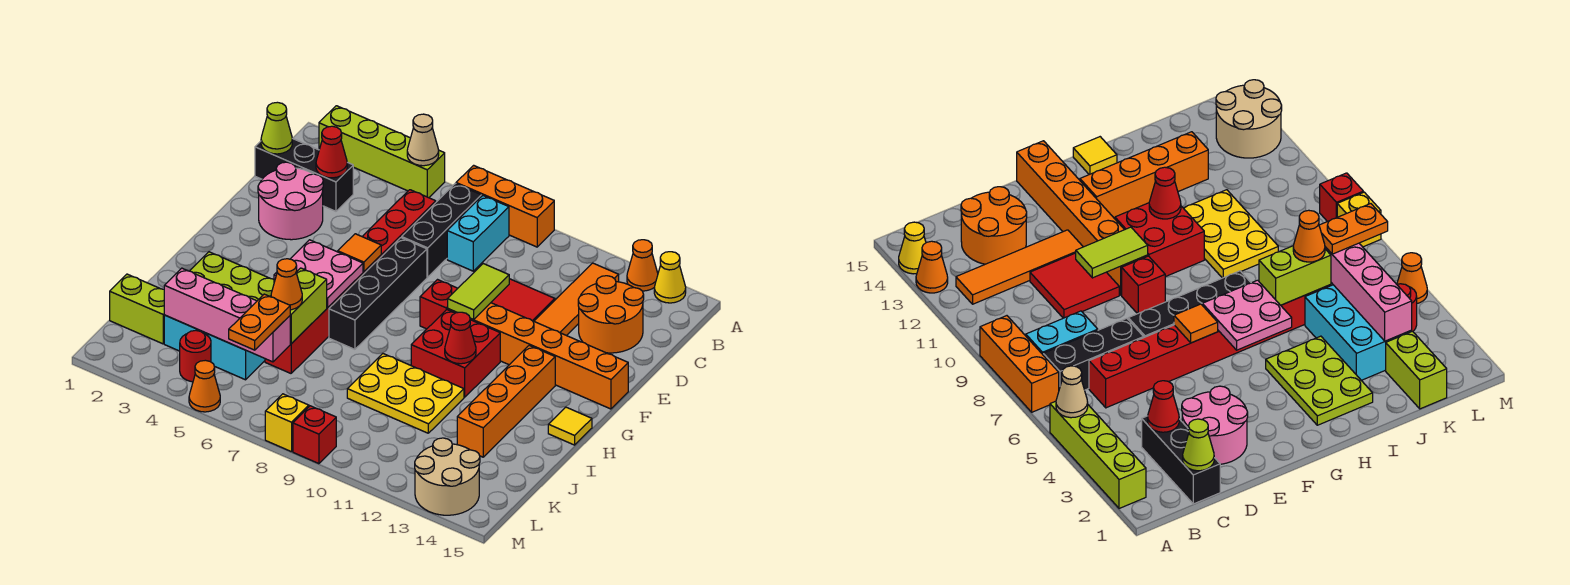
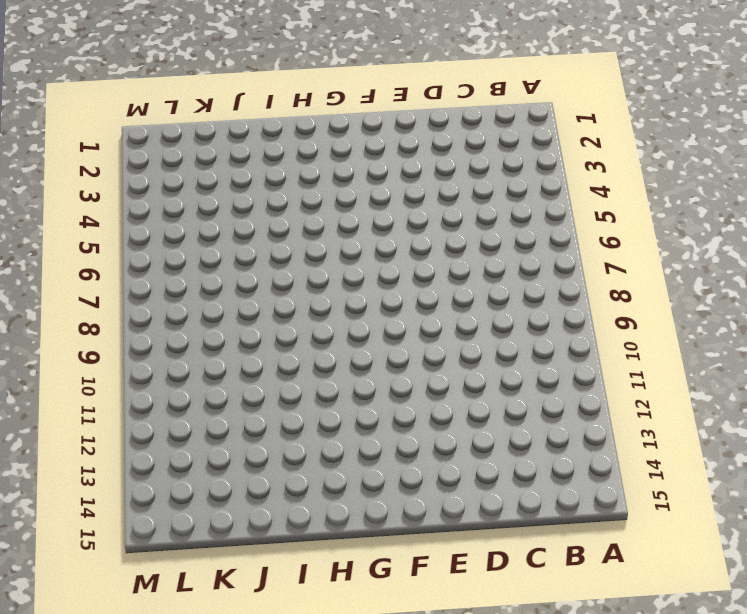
none -> lime 1x4 brick [319,106,445,198]
none -> orange 1x3 brick [456,165,554,247]
none -> orange 1x1 cone [627,240,658,291]
none -> yellow 1x1 cone [654,252,686,303]

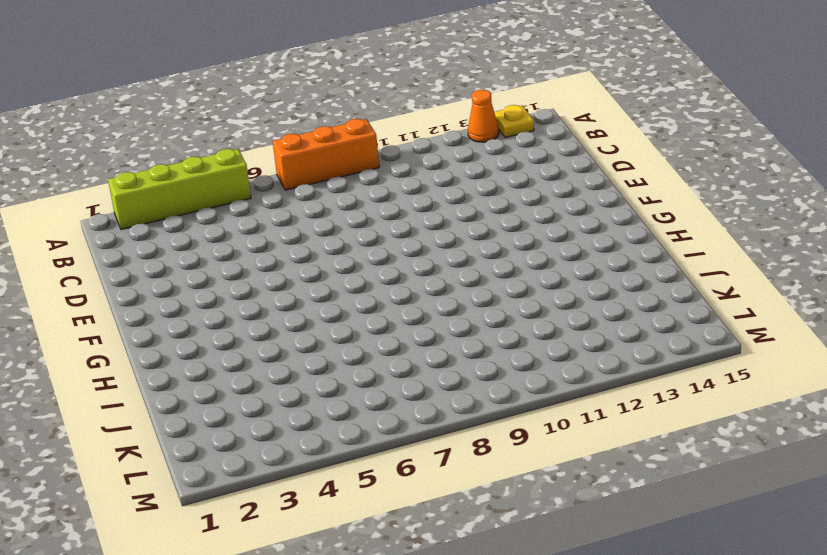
yellow 1x1 plate [494,105,534,138] -> yellow 1x1 cone [654,252,686,303]
none -> black 1x3 brick [402,183,481,277]
none -> cyan 1x2 brick [447,196,509,271]
none -> orange 1x4 tile [534,263,619,336]
none -> black 1x3 brick [255,138,353,211]

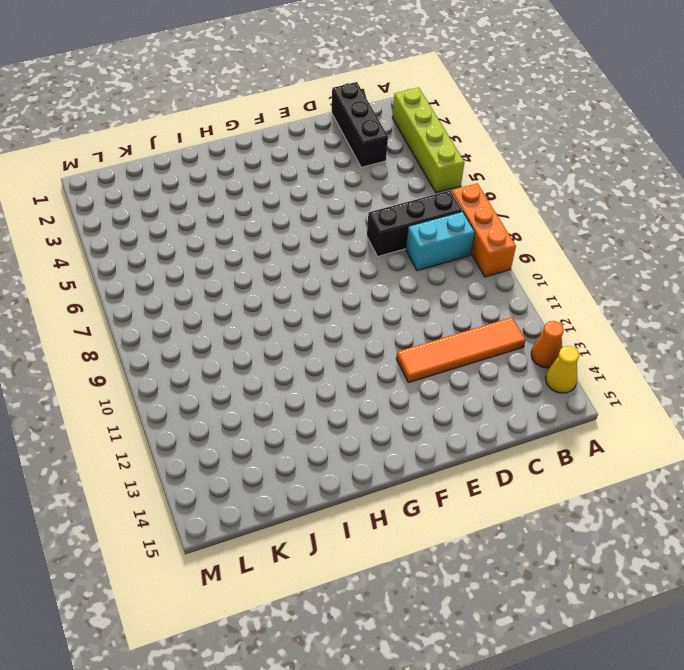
none -> red 1x8 brick [265,190,436,373]
none -> orange 2x2 round brick [578,276,644,353]
none -> pink 2x2 round brick [258,162,323,240]
none -> red 2x2 tile [491,279,555,321]

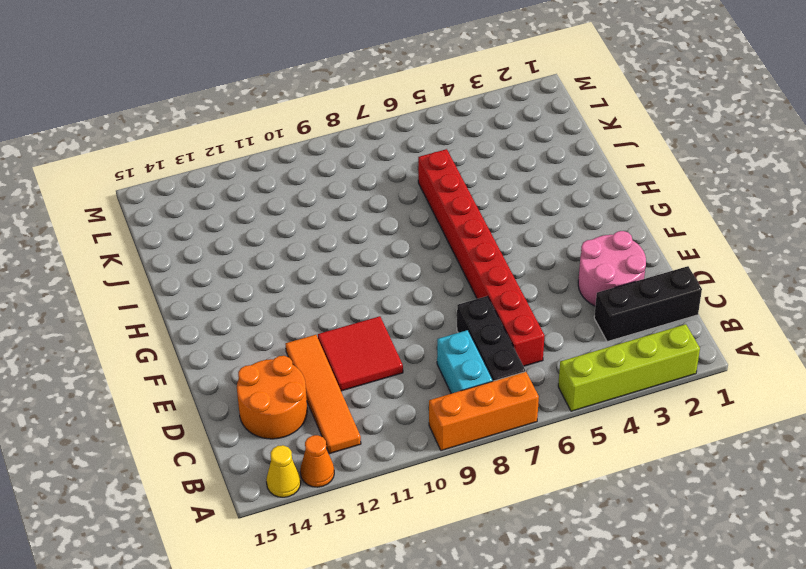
none -> black 1x4 brick [329,238,427,349]
none -> red 1x1 brick [420,280,458,329]
none -> orange 1x6 brick [448,303,628,409]
none -> red 2x2 brick [411,310,500,397]

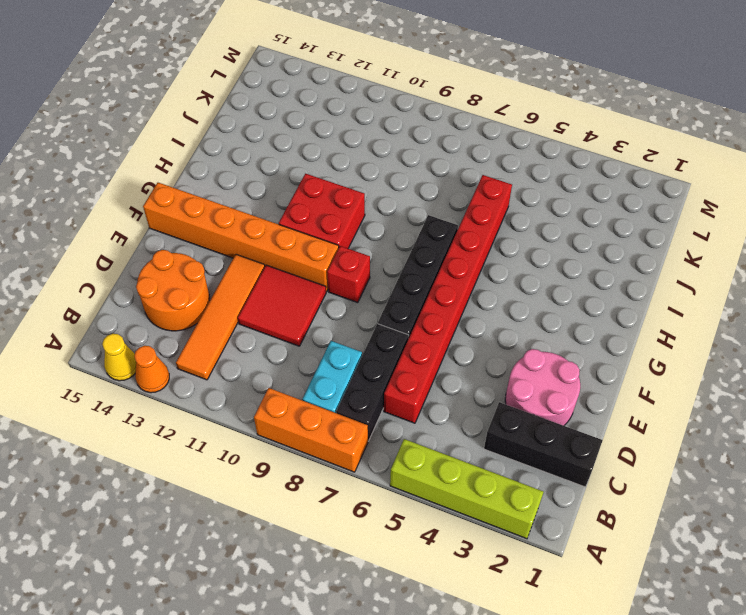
none -> orange 1x4 brick [457,345,555,457]
none -> lime 2x3 plate [190,252,274,301]
none -> yellow 1x1 tile [548,407,592,445]
none -> yellow 2x3 plate [347,354,464,433]

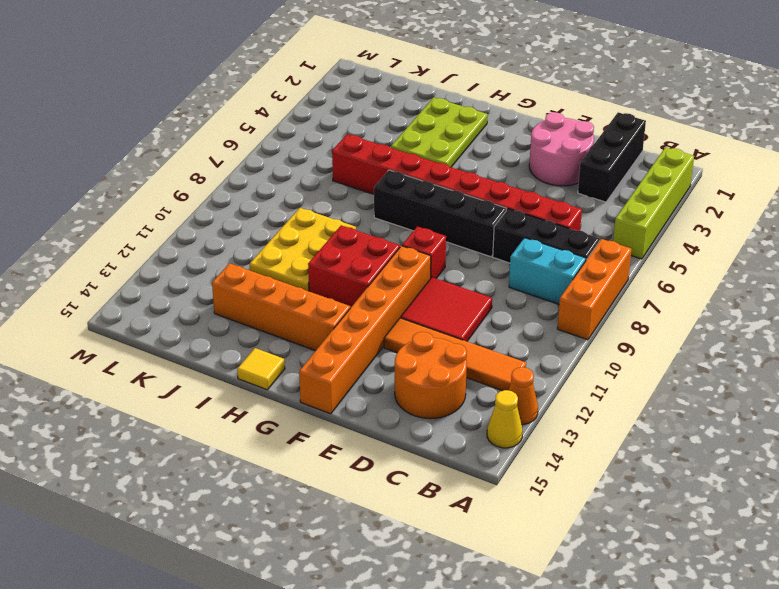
none -> cyan 2x3 brick [164,315,265,380]
none -> lime 1x2 brick [110,274,164,344]
none -> red 1x1 round brick [180,331,211,382]
none -> tan 2x2 round brick [415,438,480,515]

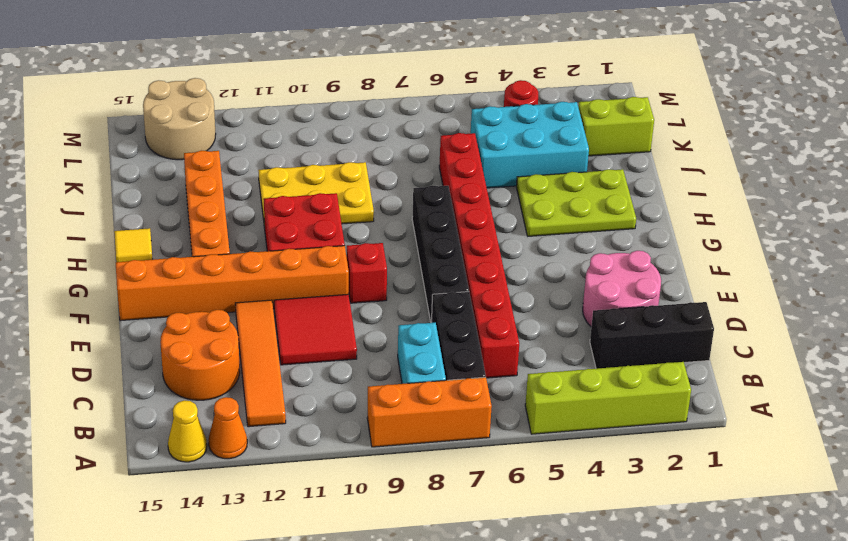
none -> orange 1x1 cone [189,360,220,412]
none -> yellow 1x1 brick [265,394,309,452]
none -> red 1x1 brick [293,406,336,464]
none -> tan 1x1 cone [407,114,439,166]

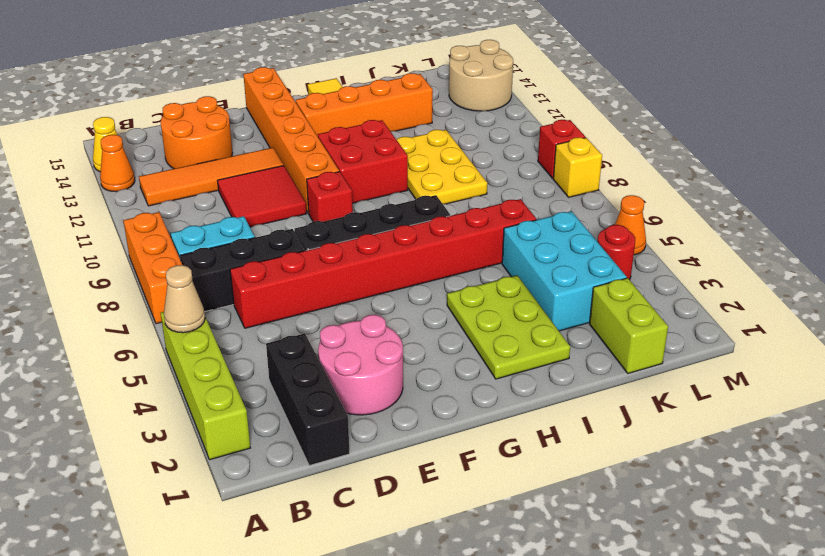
none -> lime 1x1 cone [261,102,292,154]
none -> red 1x1 cone [316,126,347,178]
none -> lime 1x2 tile [448,264,509,320]
none -> orange 1x1 tile [338,234,381,272]

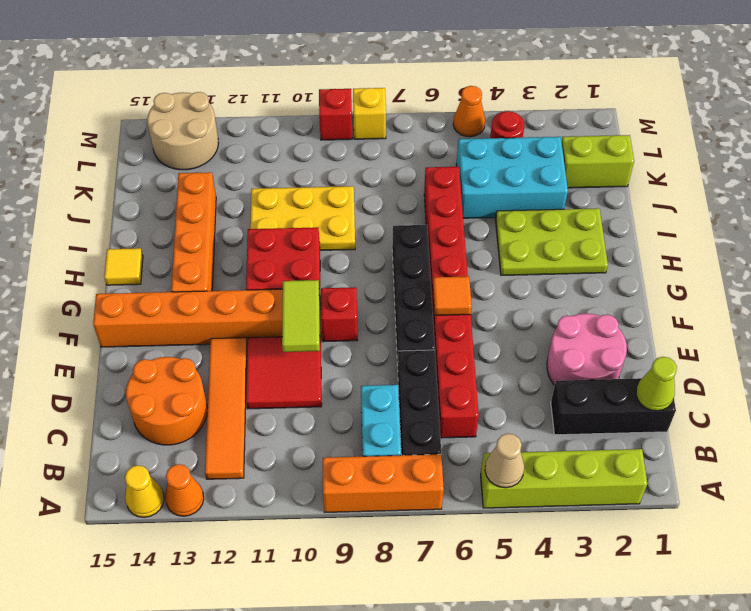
none -> red 1x1 cone [316,126,347,178]
none -> pink 2x2 plate [274,240,363,308]
none -> red 1x1 cone [445,312,476,364]
none -> lime 1x2 brick [290,268,327,344]

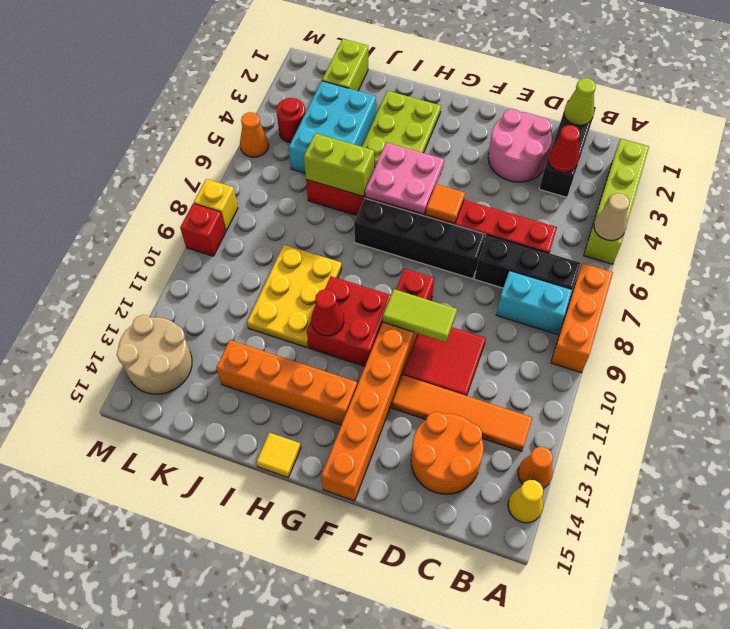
none -> pink 1x4 brick [164,268,290,362]
none -> orange 1x1 cone [271,259,302,310]
none -> orange 1x2 plate [229,294,290,350]

